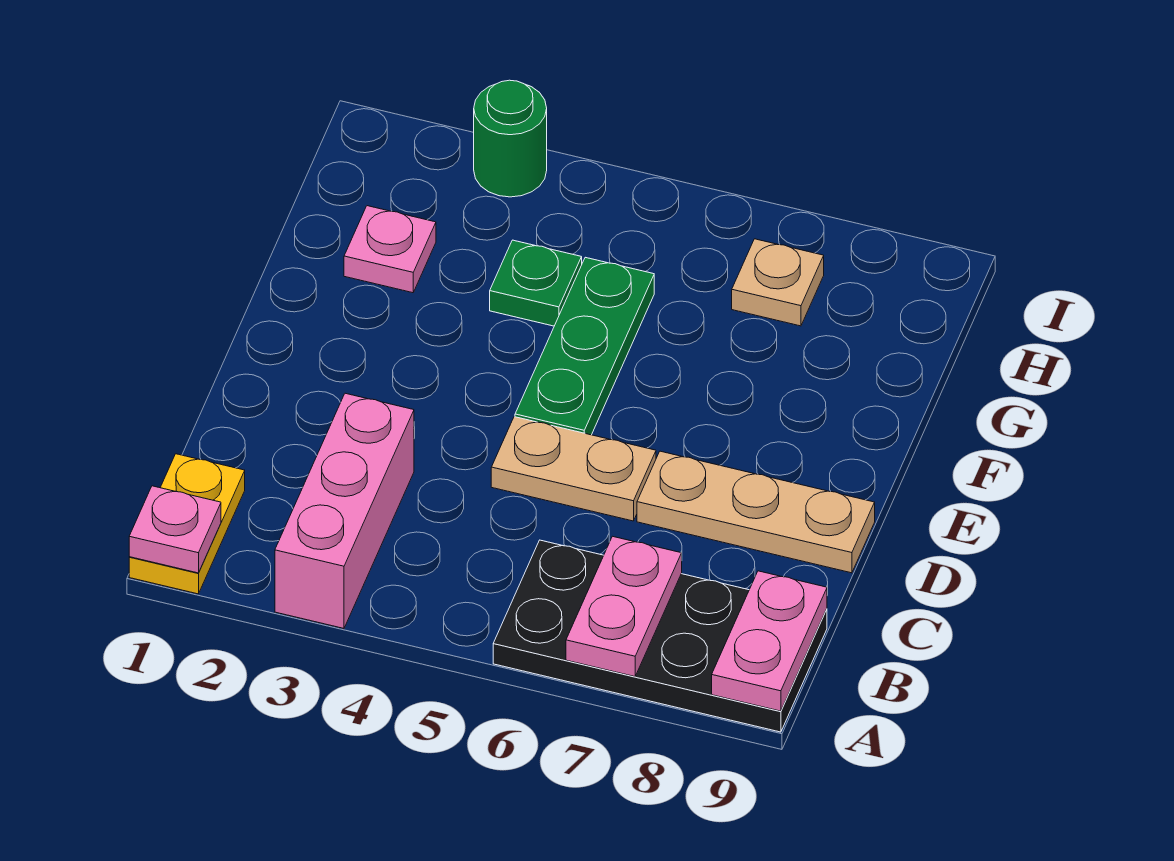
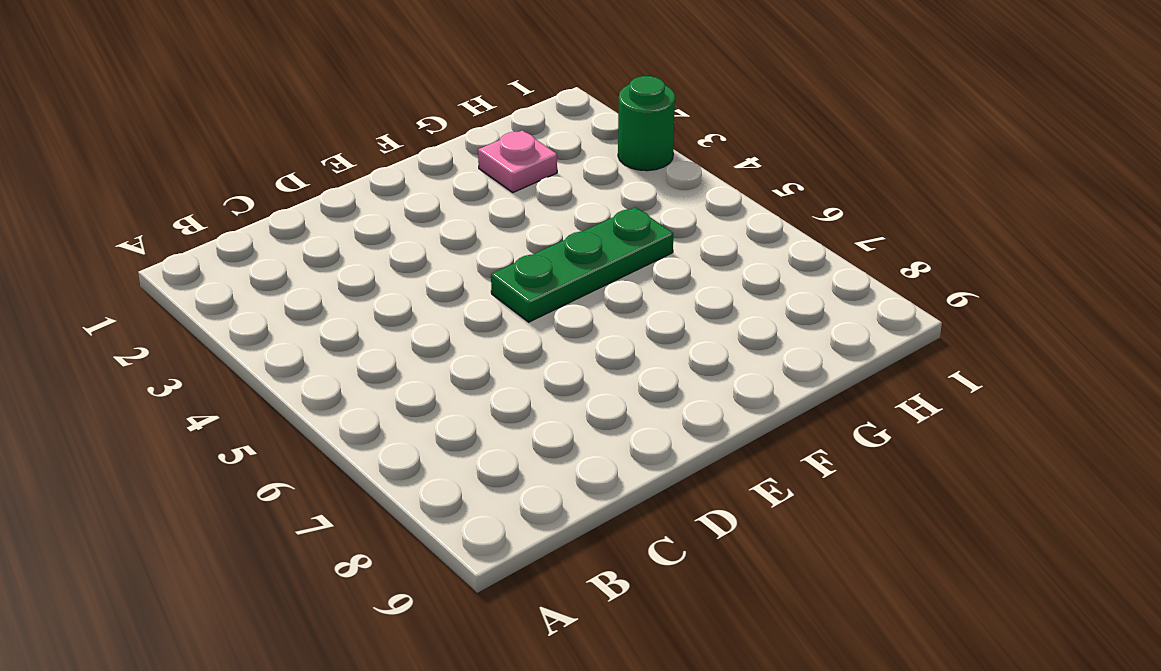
none -> yellow 1x2 plate [129,454,245,594]
none -> pink 1x3 brick [275,393,414,628]
none -> black 2x4 plate [493,540,827,732]

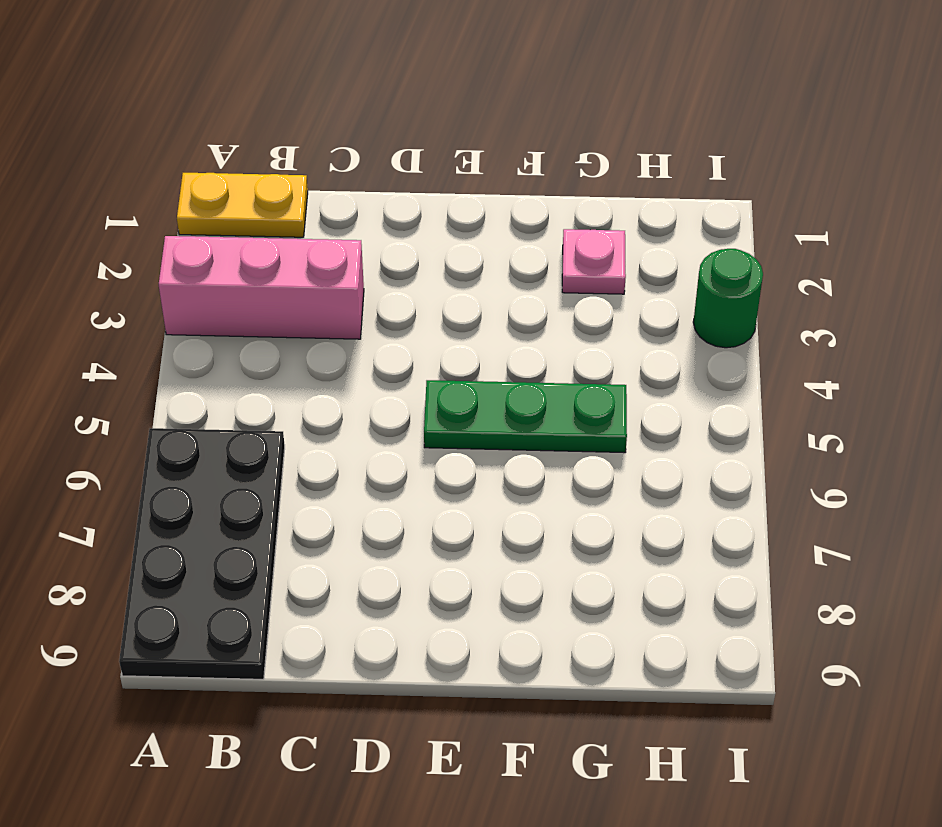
none -> tan 1x2 plate [491,417,656,521]
none -> tan 1x3 plate [637,451,875,573]
none -> green 1x1 plate [490,240,582,326]

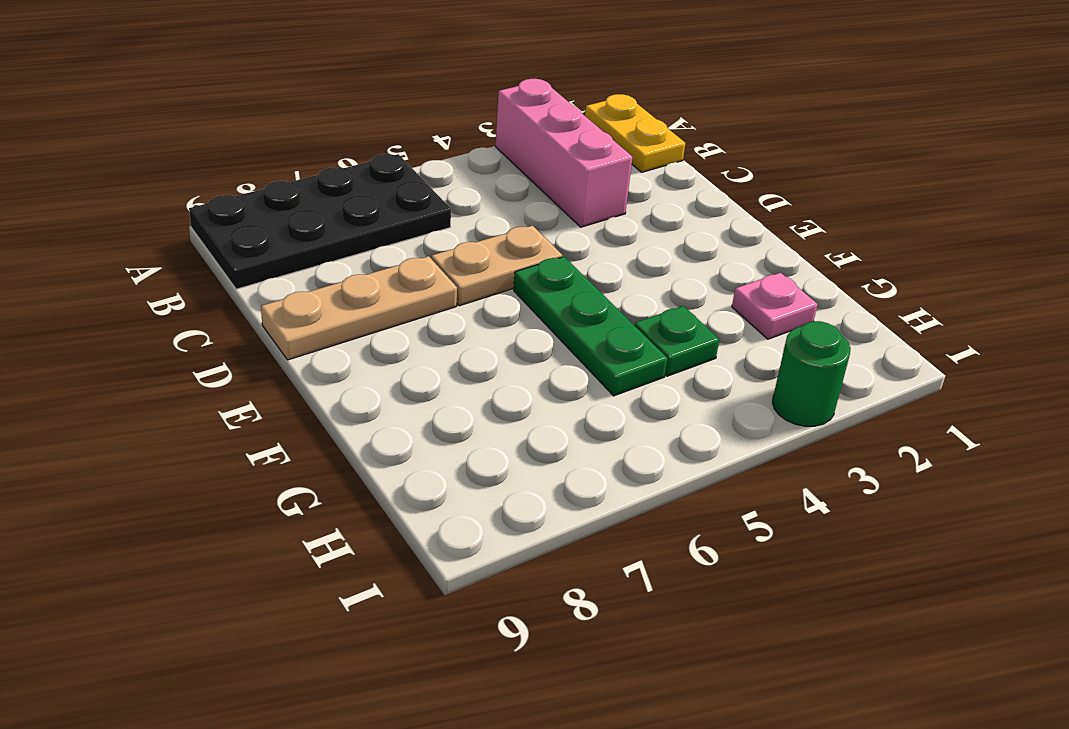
none -> tan 1x1 plate [732,239,824,326]
none -> pink 1x1 plate [129,486,221,573]
none -> pink 1x2 plate [566,536,682,677]

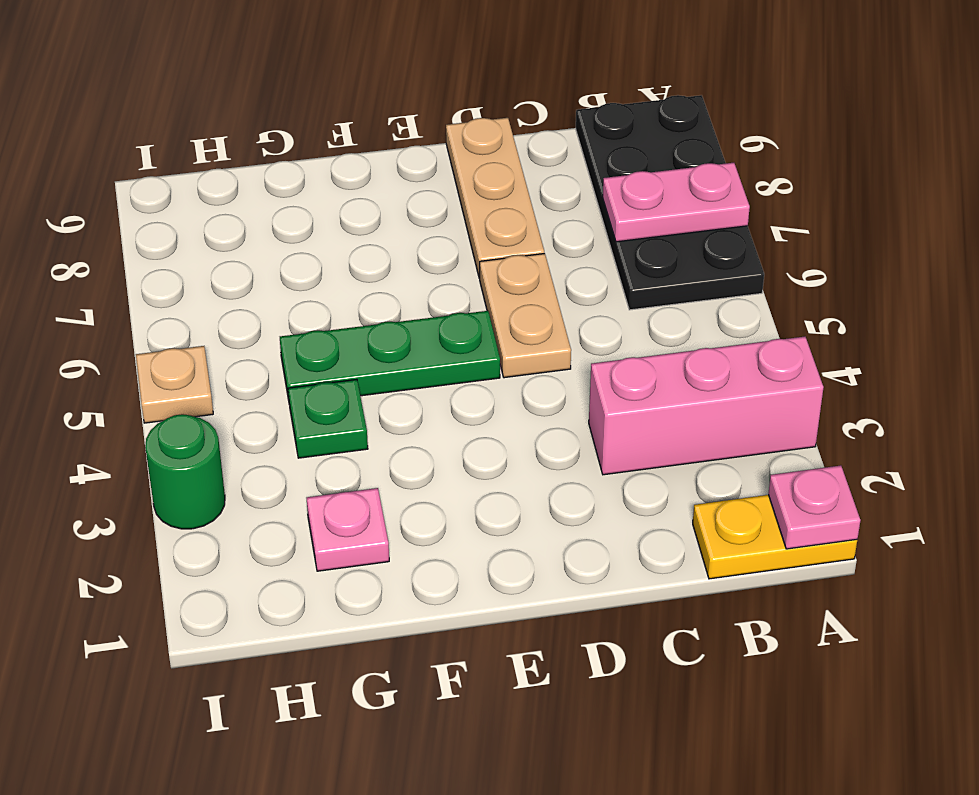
tan 1x1 plate [136,346,213,423] -> tan 1x1 plate moved to [732,239,824,326]
none -> pink 1x2 plate [712,571,827,711]

